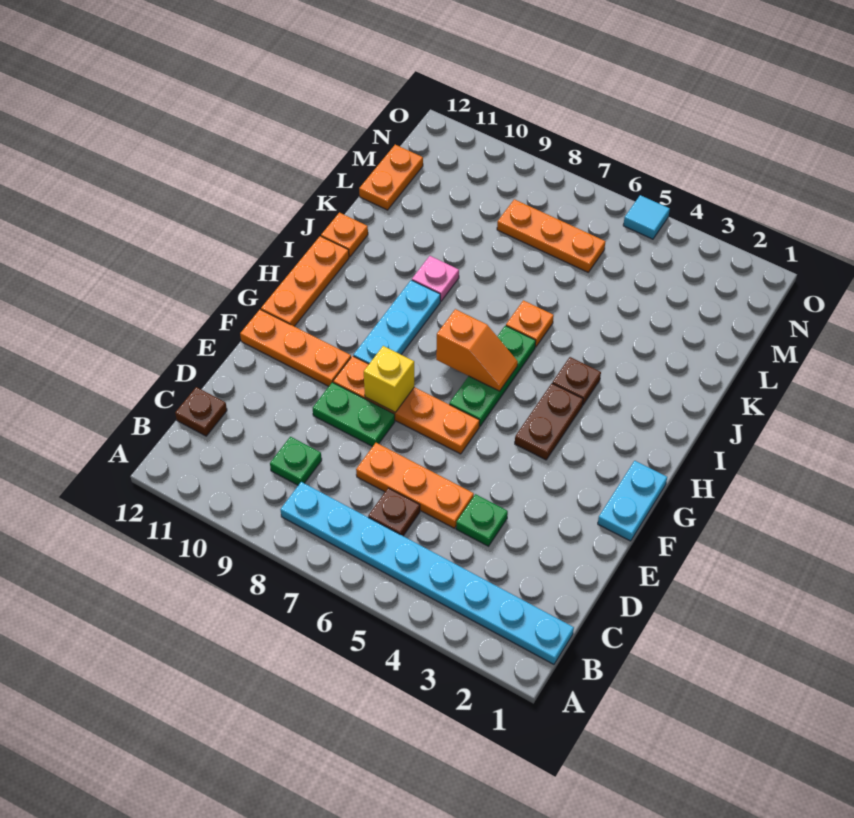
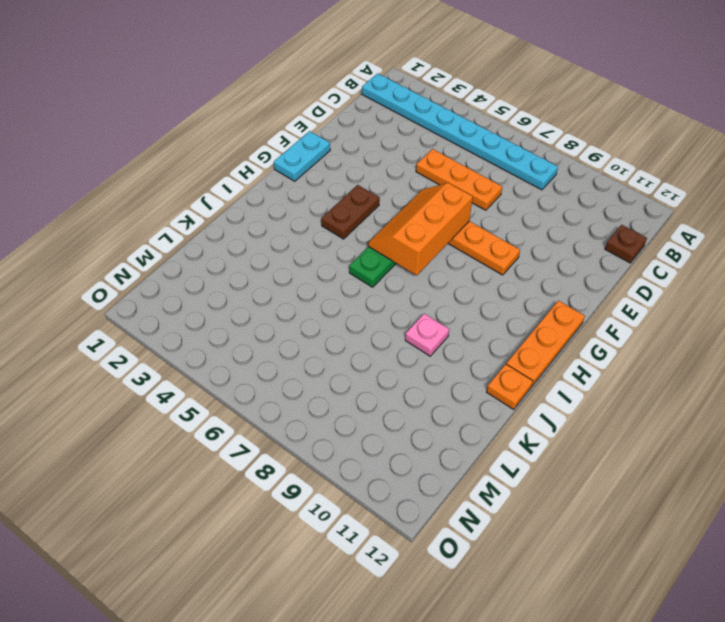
orange 2x3 slope [368,183,473,276] -> orange 1x2 slope [436,309,518,391]
none -> brown 1x1 plate [368,488,420,536]
none -> green 1x1 plate [270,437,322,485]
none -> green 1x1 plate [456,494,508,546]

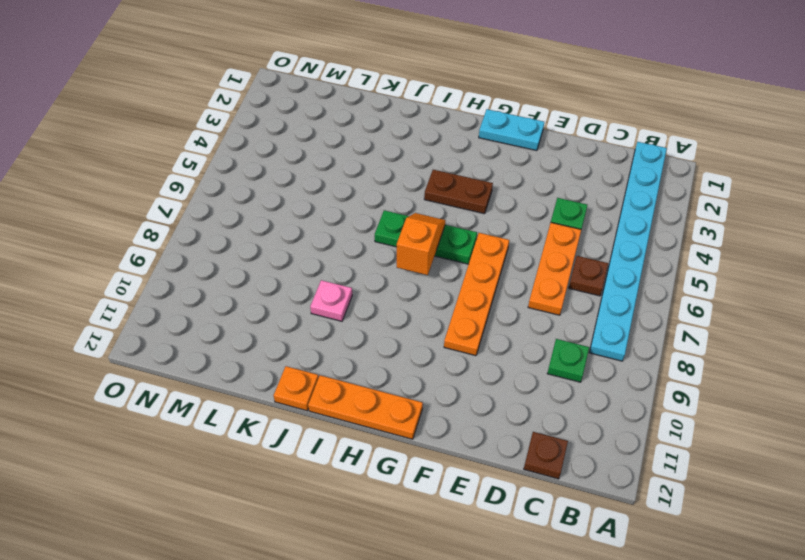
none -> green 1x2 plate [313,382,395,447]
none -> orange 1x3 plate [240,310,351,386]
none -> cyan 1x3 plate [353,280,440,364]

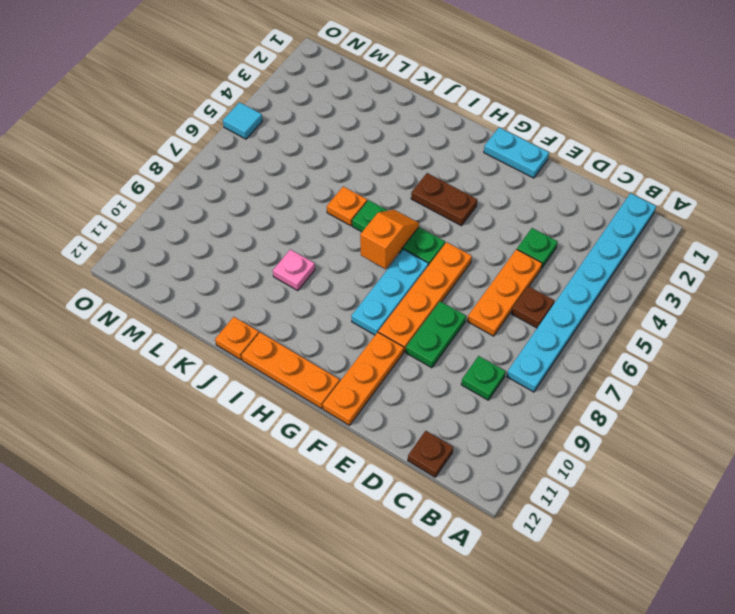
cyan 1x3 plate [351,249,428,335] -> cyan 1x3 plate turned to [353,280,440,364]
none -> brown 1x1 plate [552,357,601,405]
none -> orange 1x2 plate [359,145,423,210]
none -> orange 1x3 plate [497,199,606,272]

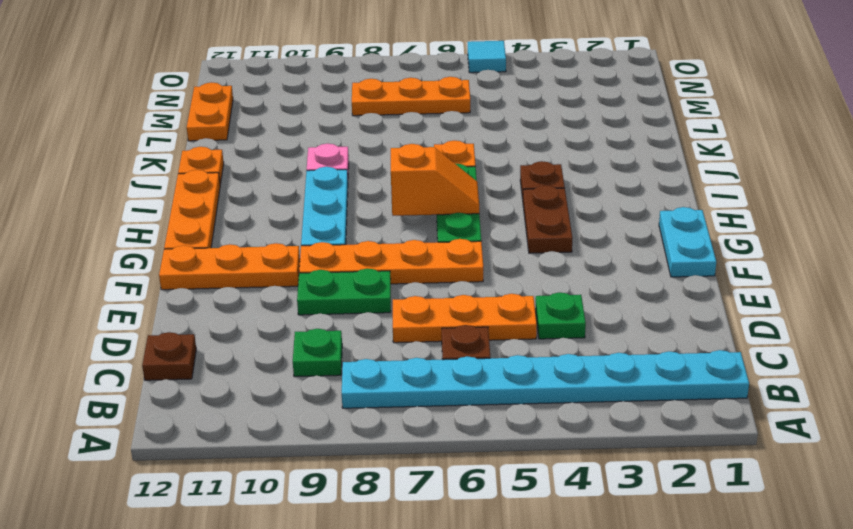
none -> yellow 1x1 brick [364,346,414,412]

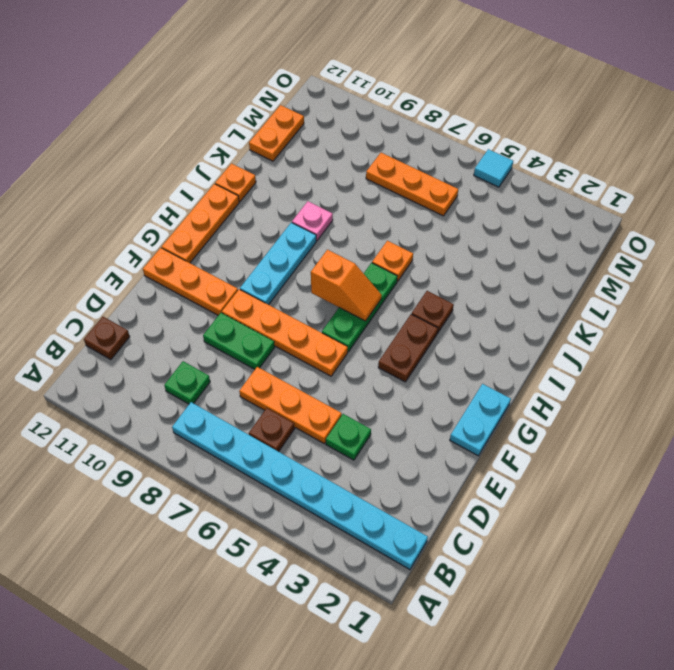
none -> yellow 1x1 brick [364,346,414,412]

